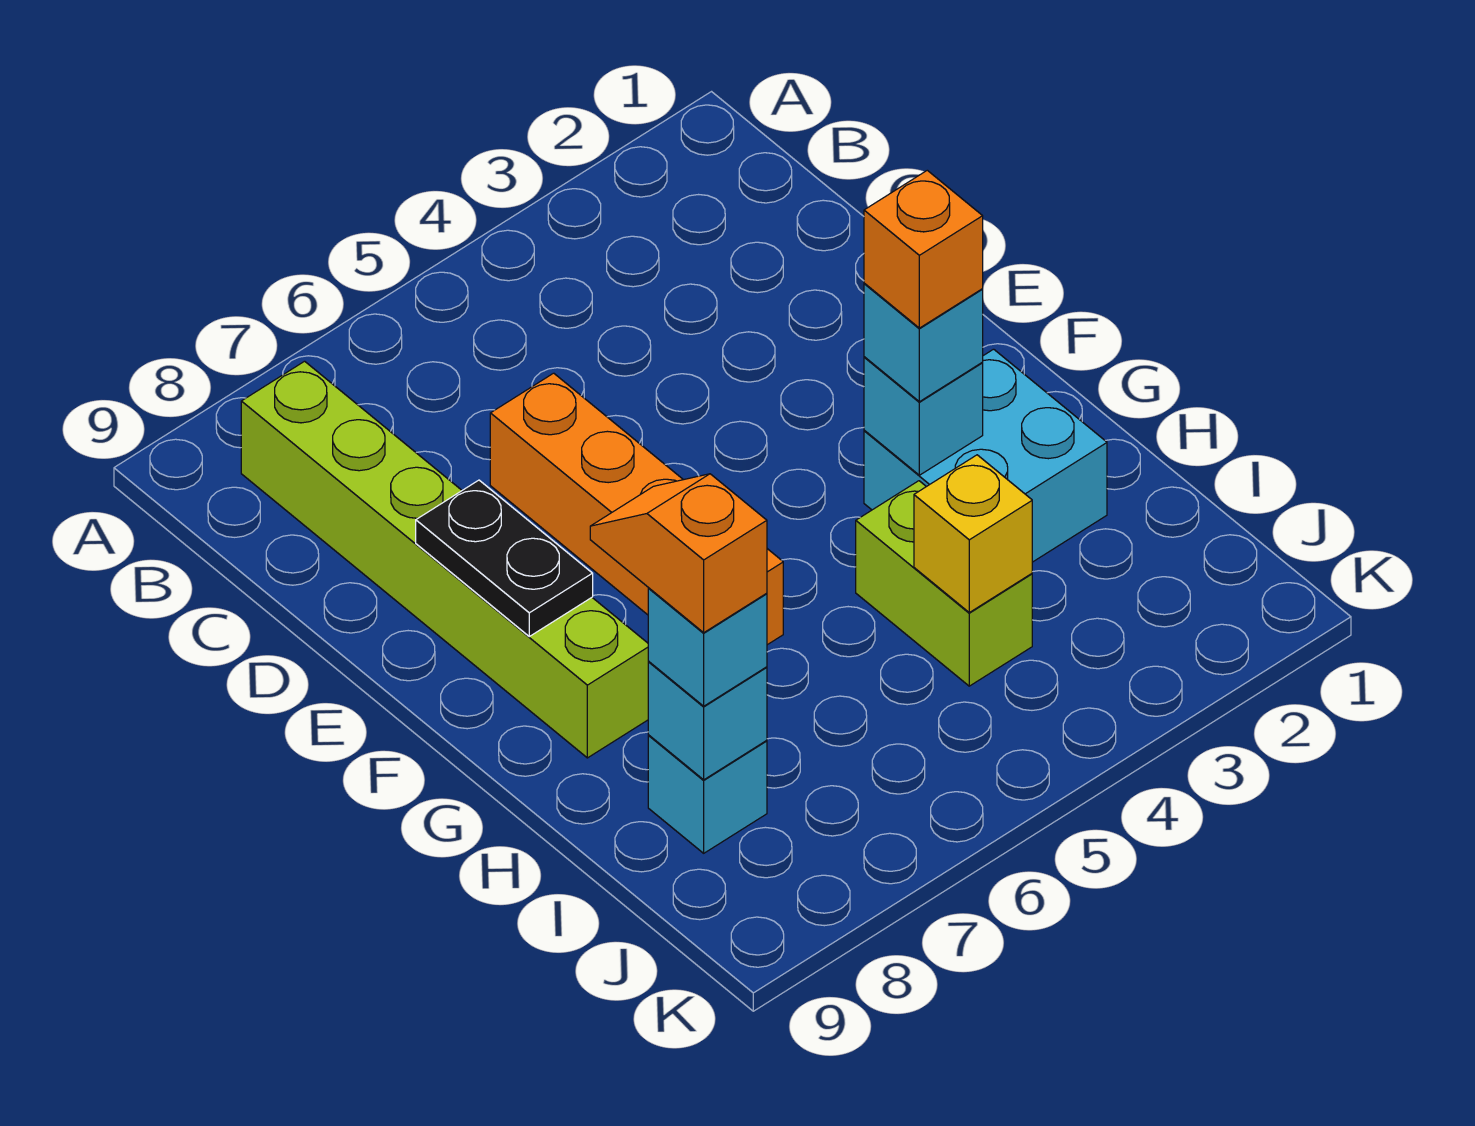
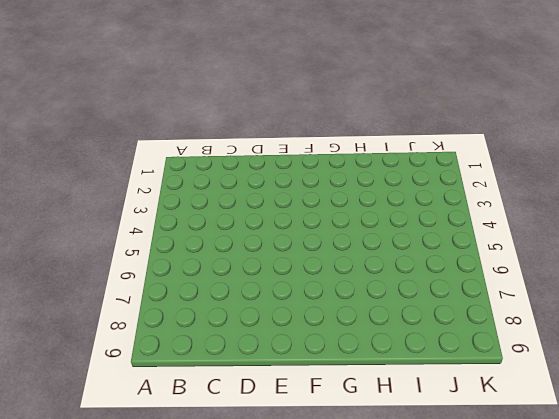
none -> lime 1x6 brick [241,361,649,758]
none -> orange 1x4 brick [490,373,783,645]
none -> cyan 2x2 brick [864,349,1107,562]

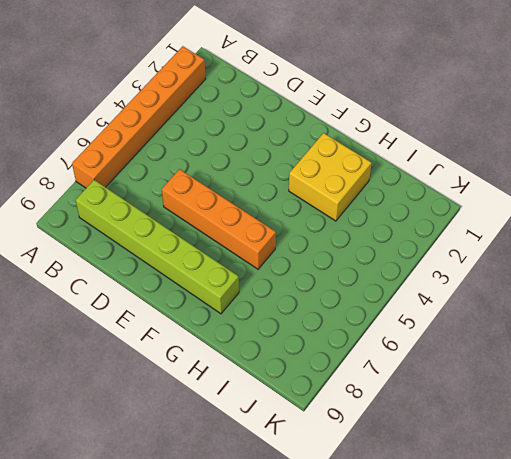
orange 1x6 brick [72,46,205,188] -> none
yellow 2x2 brick [289,133,371,221] -> cyan 2x2 brick [864,349,1107,562]
none -> lime 1x2 brick [856,481,1032,686]
none -> cyan 1x1 brick [648,736,767,853]
none -> black 1x2 plate [416,480,593,636]

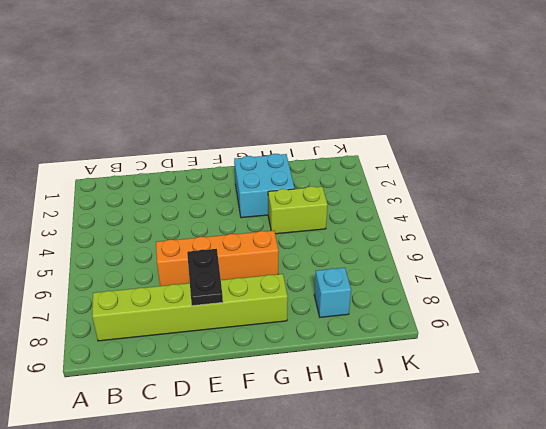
black 1x2 plate [187,249,223,306] -> black 1x2 plate turned to [416,480,593,636]
none -> cyan 1x1 brick [864,357,983,475]
none -> yellow 1x1 brick [914,455,1032,612]
none -> cyan 1x1 brick [648,662,767,780]

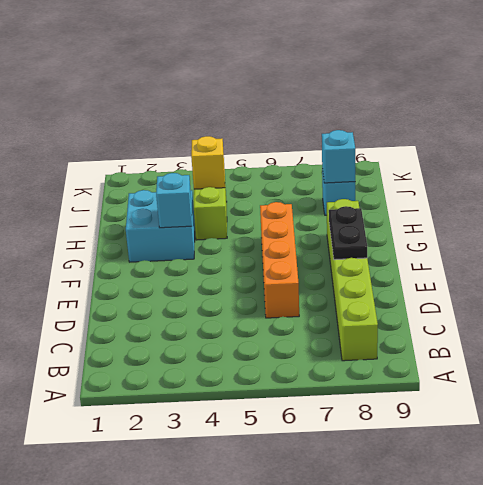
none -> cyan 1x1 brick [864,283,983,402]
none -> cyan 1x1 brick [648,588,767,706]
none -> orange 1x1 brick [864,170,983,328]

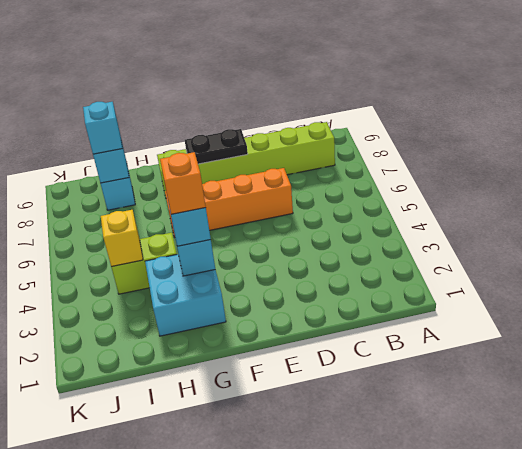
none -> orange 1x2 slope [590,474,767,633]

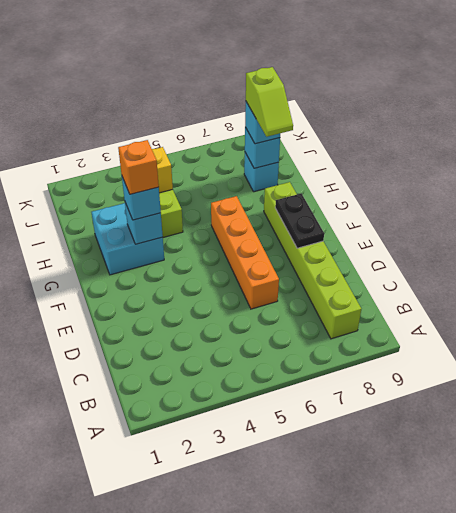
lime 1x2 slope [246,67,293,137] -> orange 1x2 slope [590,474,767,633]

